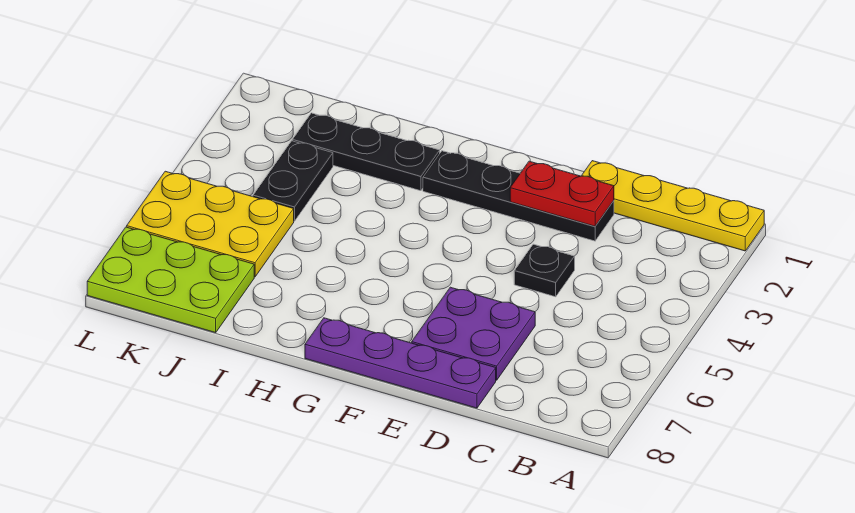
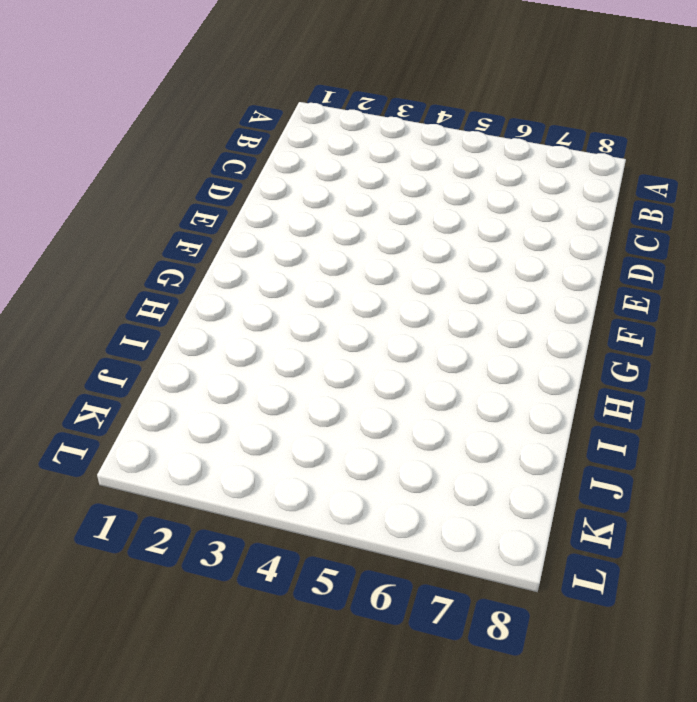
none -> yellow 1x4 plate [582,161,764,251]
none -> black 1x4 plate [423,151,614,241]

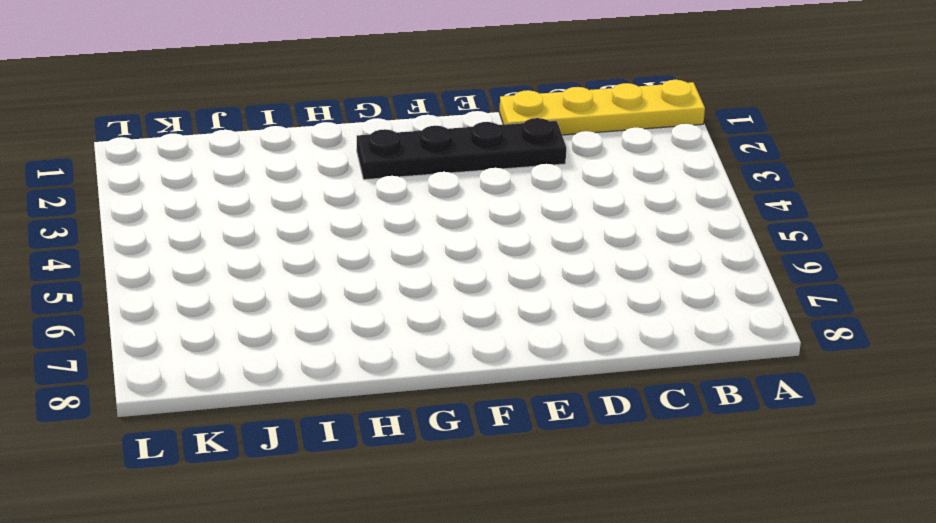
none -> black 1x1 plate [514,244,575,297]
none -> purple 2x2 plate [412,287,535,380]

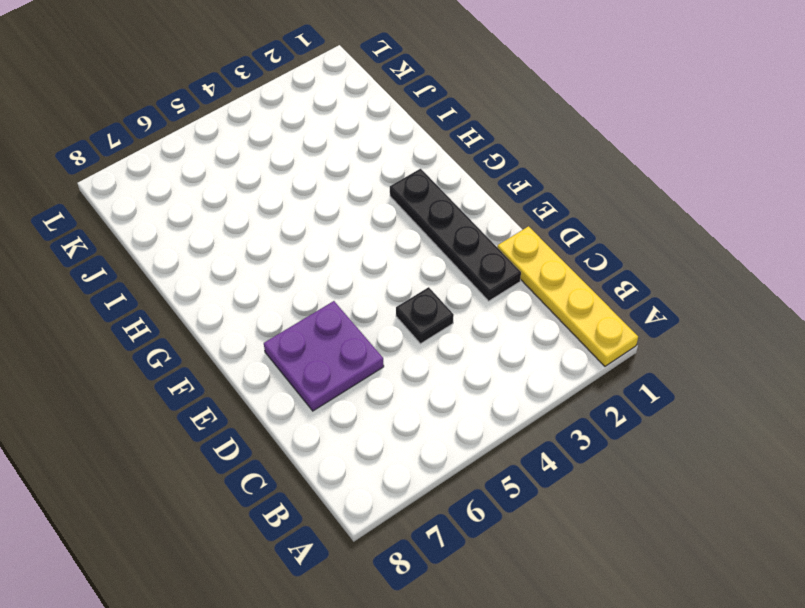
none -> purple 1x4 plate [305,318,496,408]
none -> black 1x3 plate [292,113,440,191]

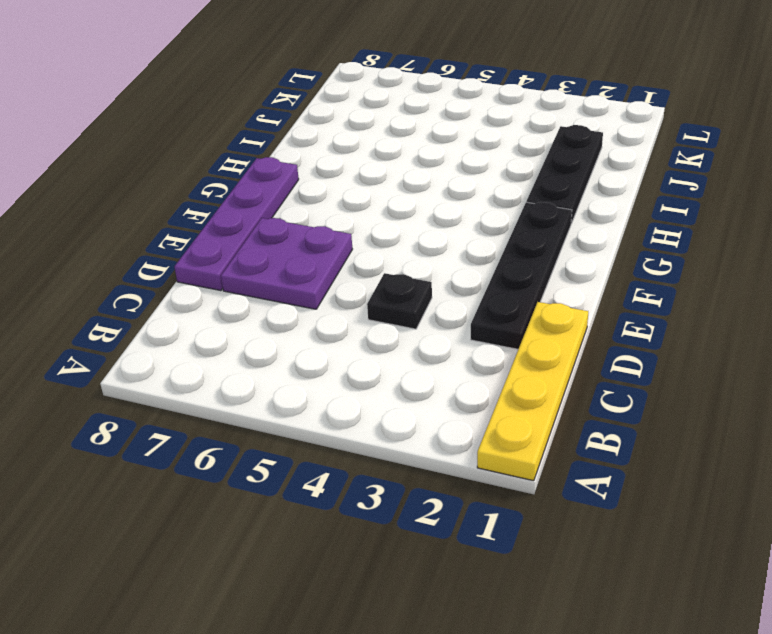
none -> black 1x2 plate [253,141,333,221]
none -> yellow 2x3 plate [127,171,294,277]

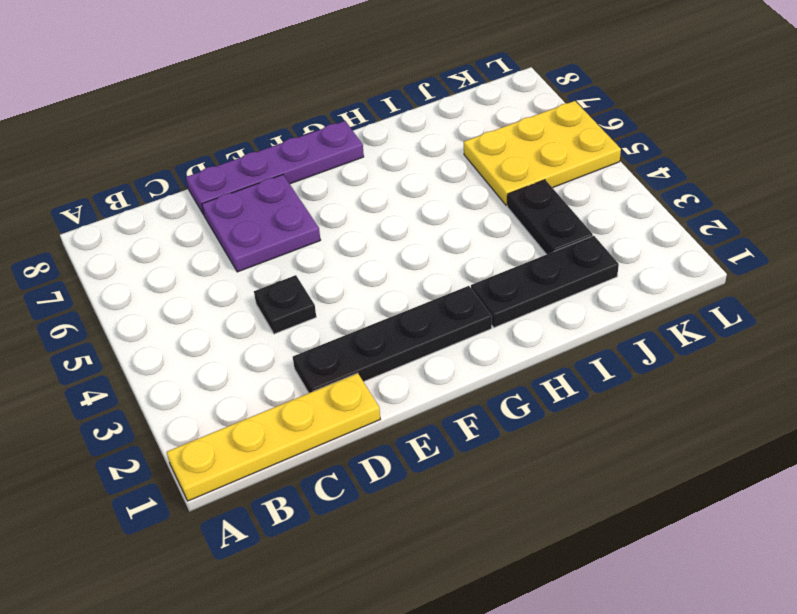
none -> lime 2x3 plate [87,227,254,333]
none -> red 1x2 plate [510,161,614,226]

